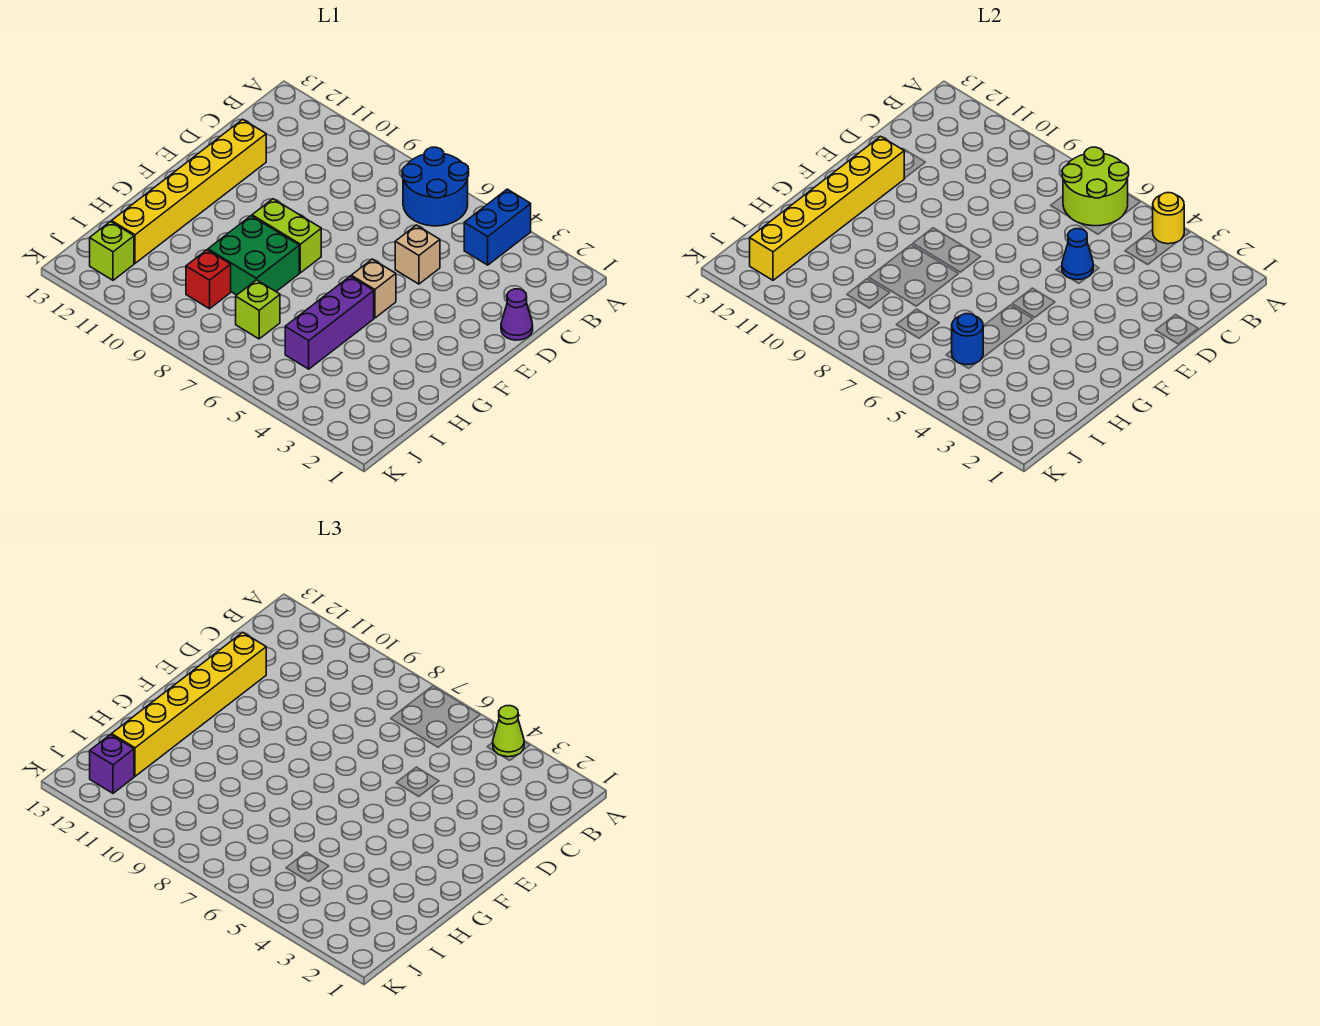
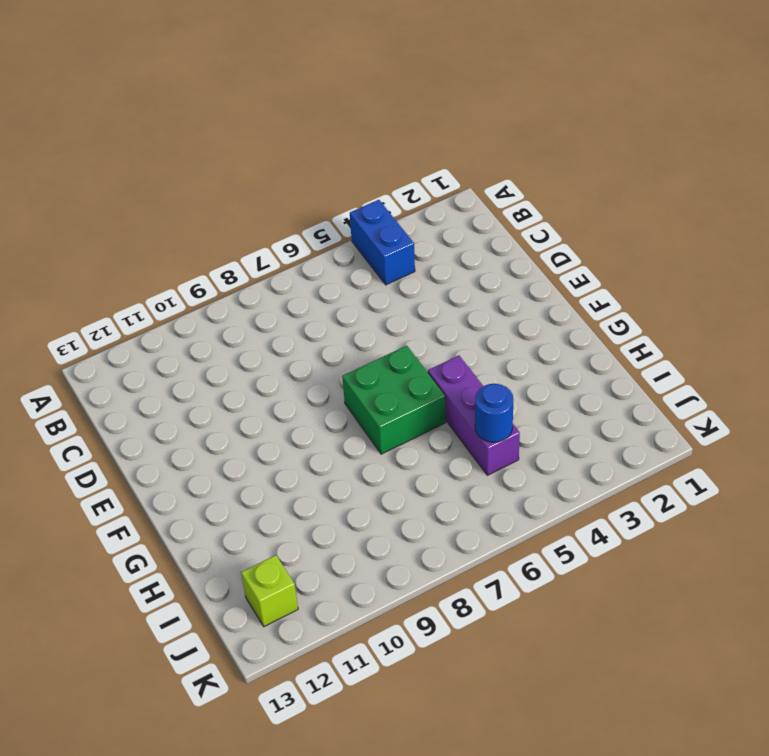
green 2x2 brick [342,346,446,454] -> green 2x2 brick moved to [208,216,299,295]
none -> blue 2x2 round brick [402,147,469,226]
none -> purple 1x1 cone [501,289,533,340]
none -> tan 1x1 brick [395,225,440,284]

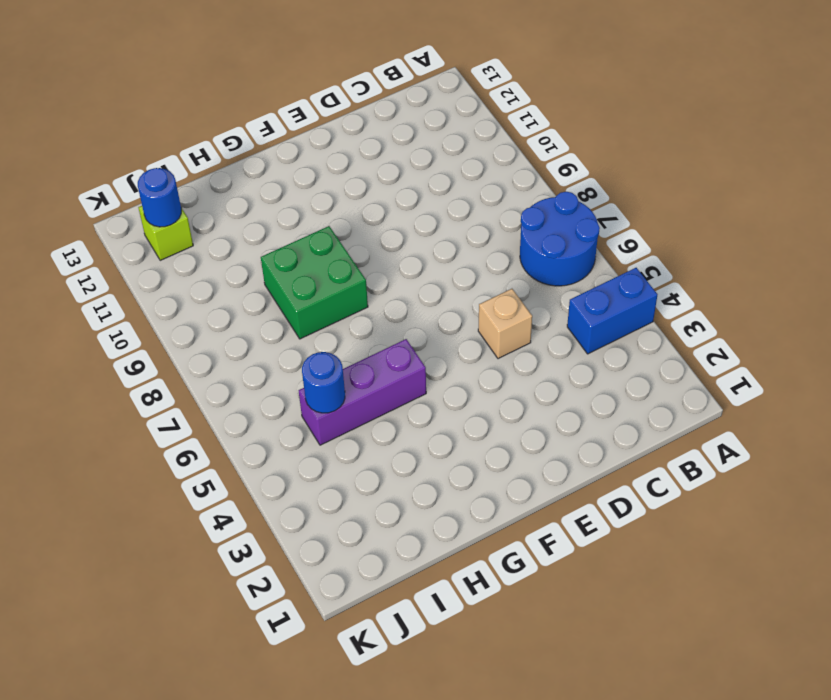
blue 1x1 round brick [138,168,181,227] -> yellow 1x6 brick [750,136,904,280]
none -> purple 1x1 cone [501,289,533,340]
none -> yellow 1x6 brick [112,119,266,263]
none -> tan 1x1 brick [351,259,396,318]

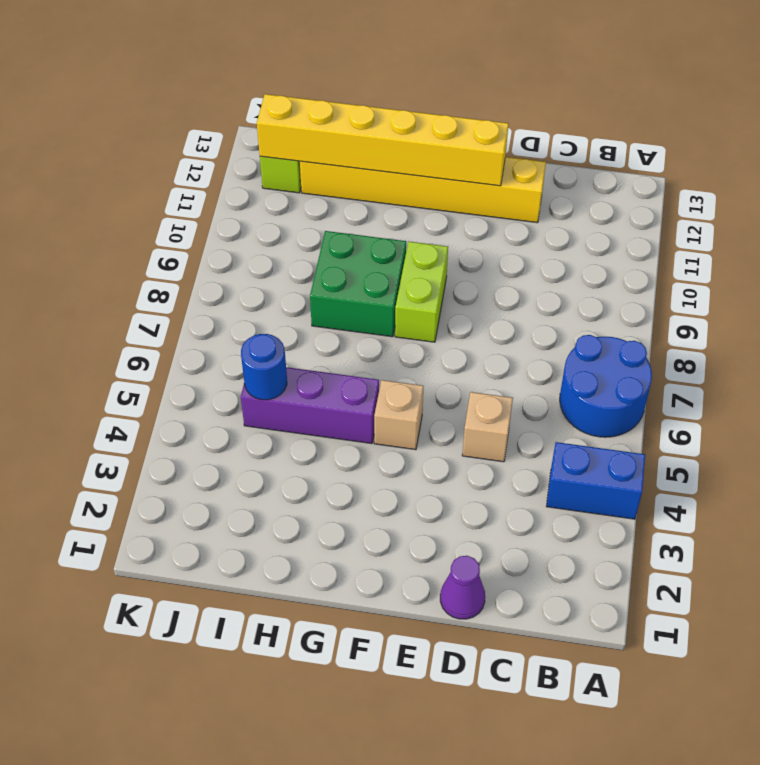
none -> lime 1x1 brick [236,280,280,339]
none -> red 1x1 brick [186,250,231,309]
none -> yellow 1x1 round brick [1153,193,1184,244]

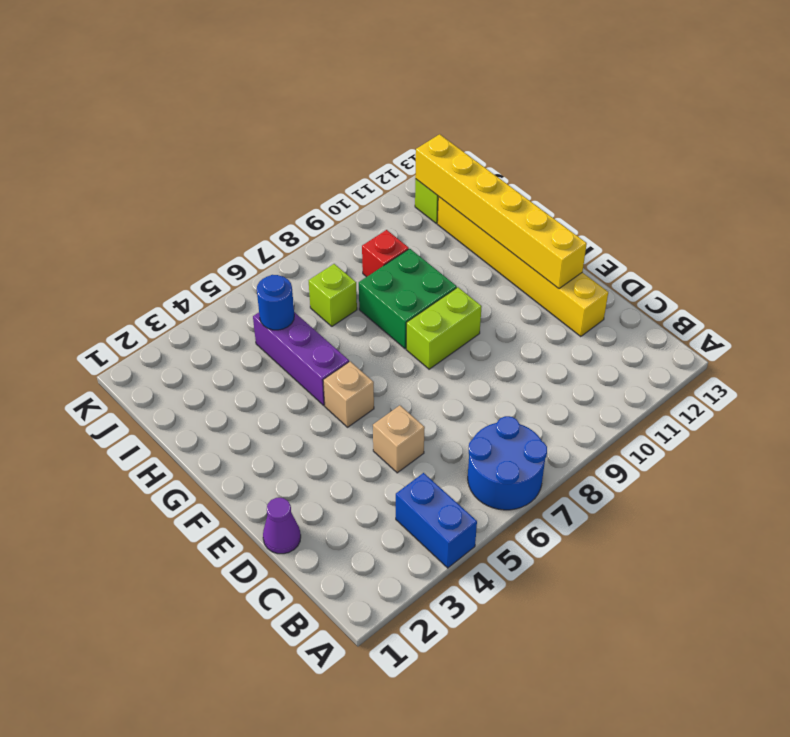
none -> yellow 1x1 round brick [1153,193,1184,244]
none -> lime 2x2 round brick [1062,147,1129,226]
none -> blue 1x1 cone [1062,229,1093,280]

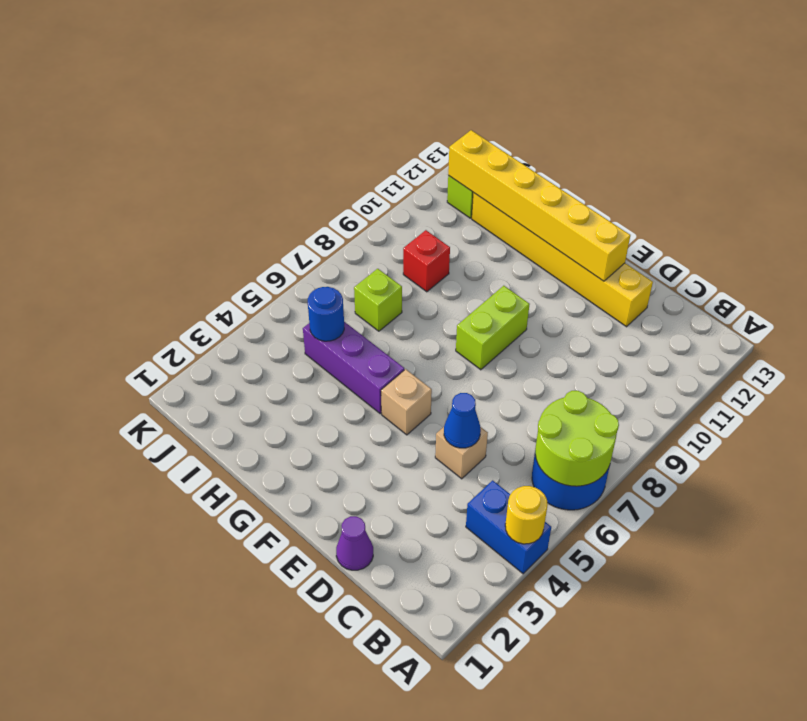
none -> green 2x2 brick [208,216,299,295]
none -> lime 1x1 cone [493,706,524,757]
none -> yellow 1x6 brick [112,632,266,776]

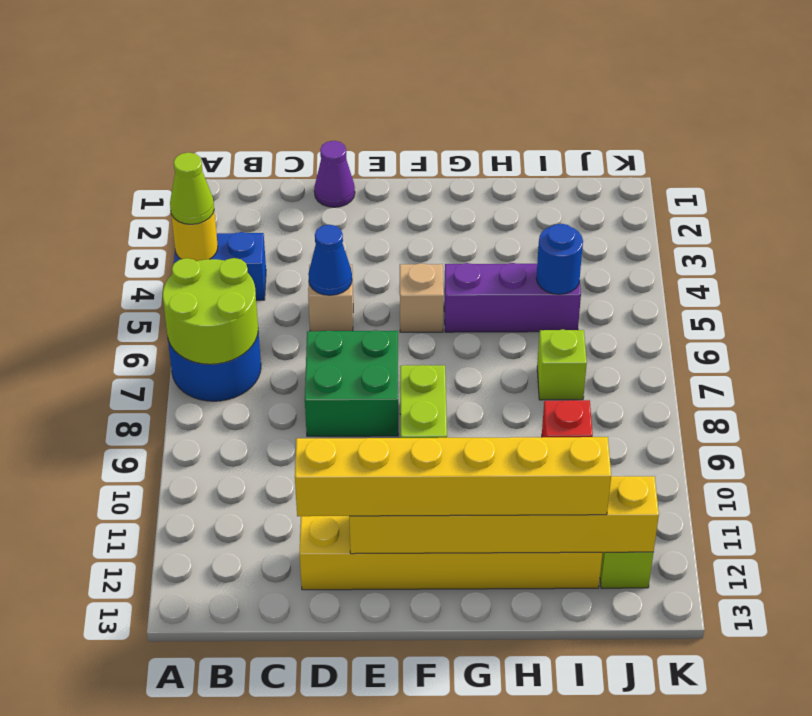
green 2x2 brick [305,330,398,436] -> green 2x2 brick moved to [208,216,299,295]
none -> purple 1x1 brick [90,735,134,793]

